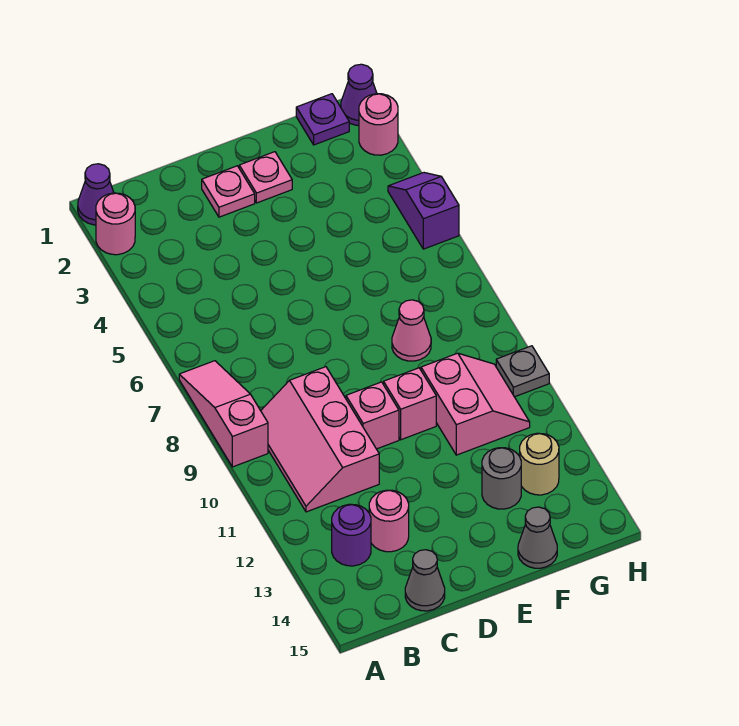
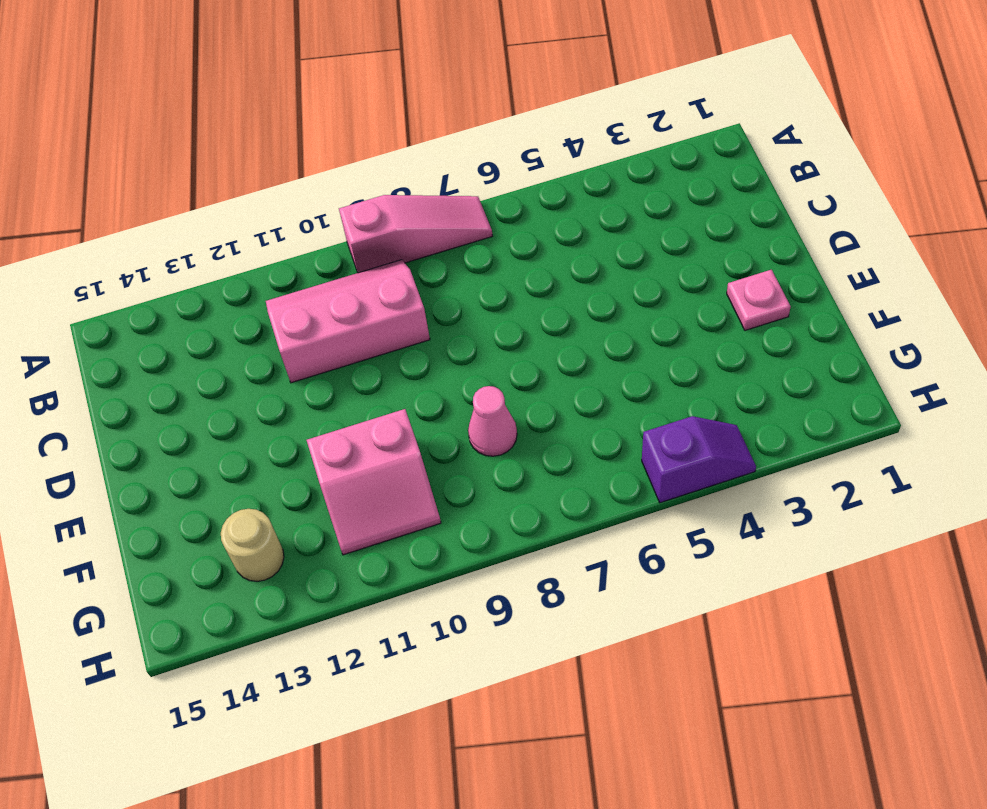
none -> purple 1x1 cone [78,164,114,225]
none -> pink 1x1 round brick [96,193,135,255]
none -> purple 1x1 round brick [332,504,371,566]

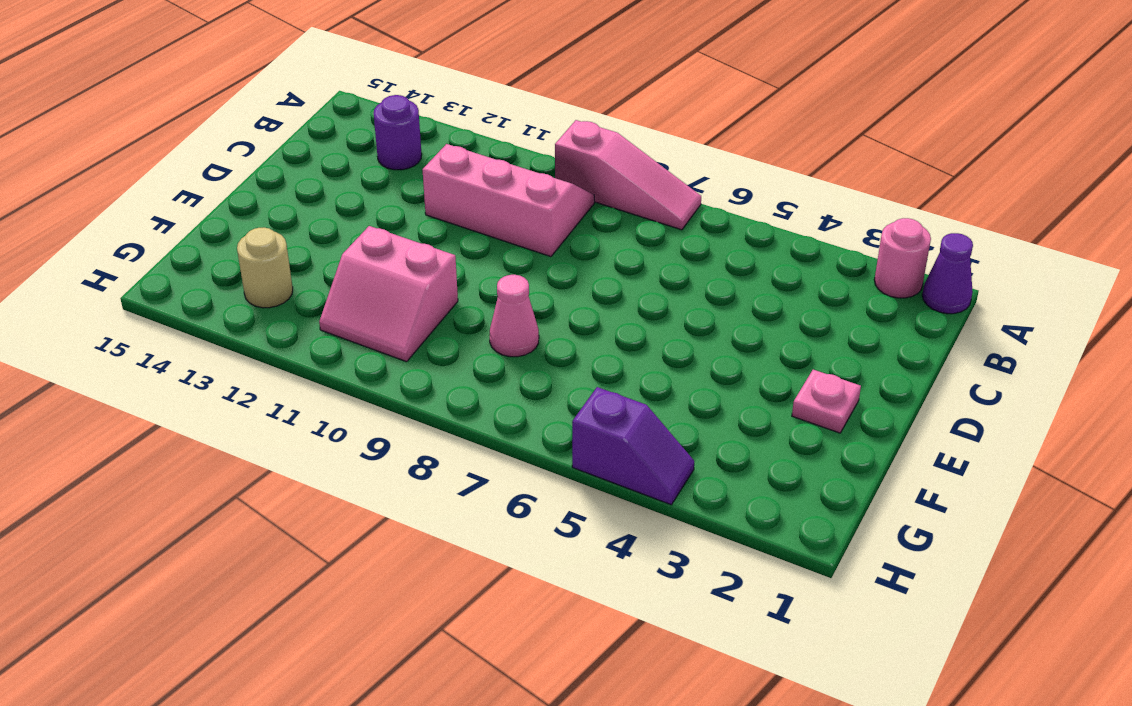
none -> pink 1x1 round brick [369,490,409,552]
none -> grey 1x1 cone [405,550,445,611]
none -> pink 1x1 plate [202,166,255,217]

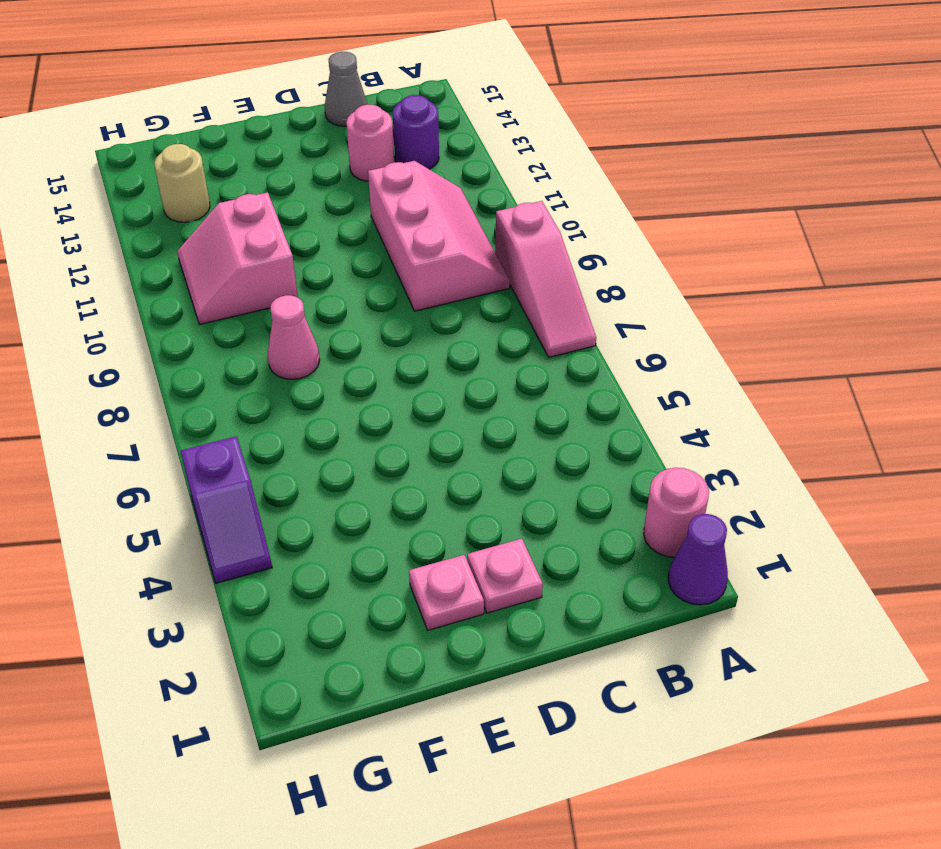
none -> pink 1x1 brick [346,382,399,449]
none -> pink 1x1 brick [384,368,436,440]
none -> grey 1x1 round brick [482,448,521,509]

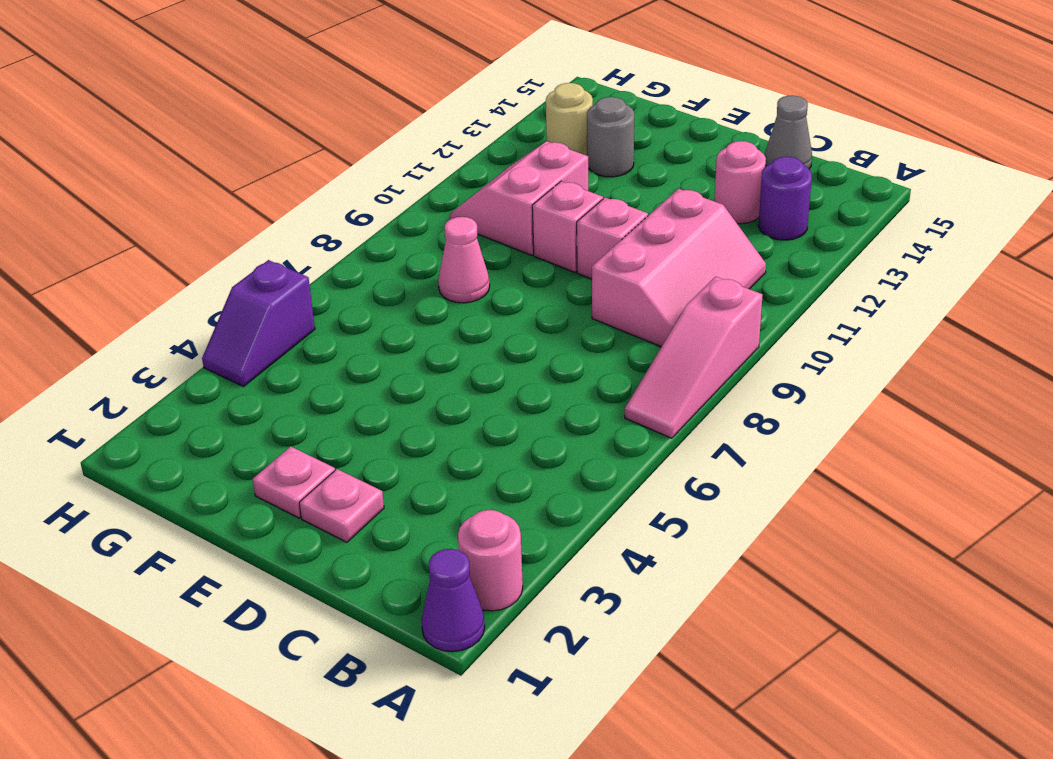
none -> grey 1x1 cone [518,507,557,568]
none -> purple 1x1 plate [296,94,349,145]
none -> purple 1x1 cone [341,64,377,126]

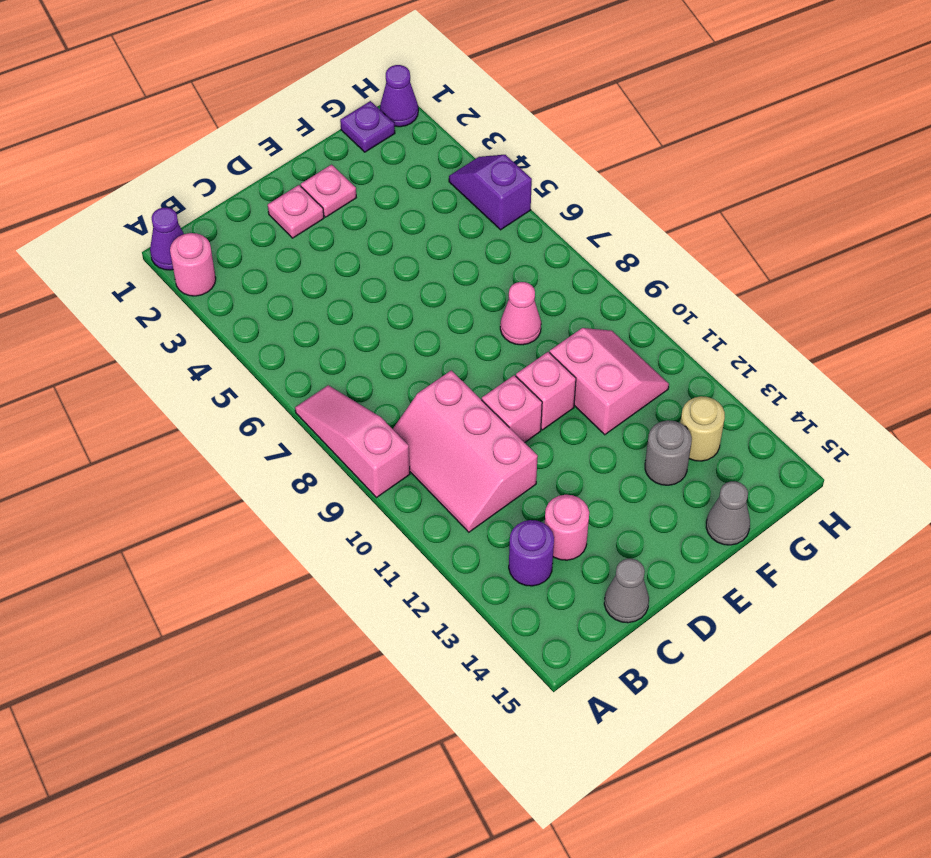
none -> pink 1x1 round brick [359,94,398,155]
none -> grey 1x1 plate [496,346,549,397]

